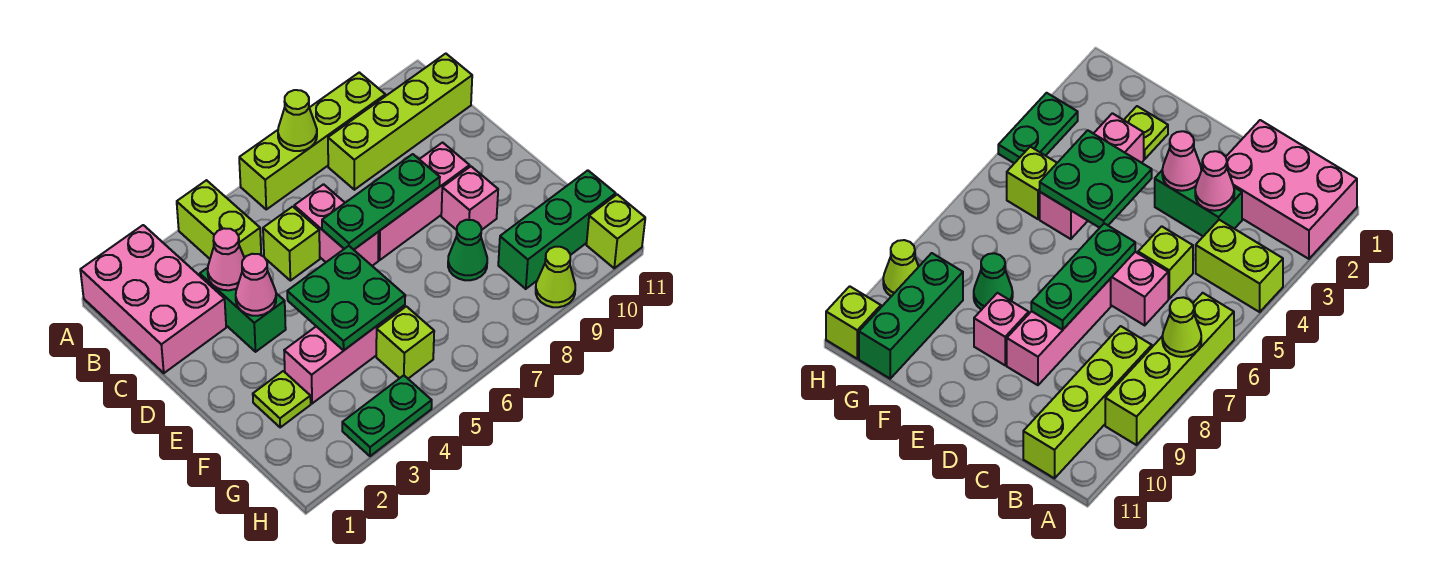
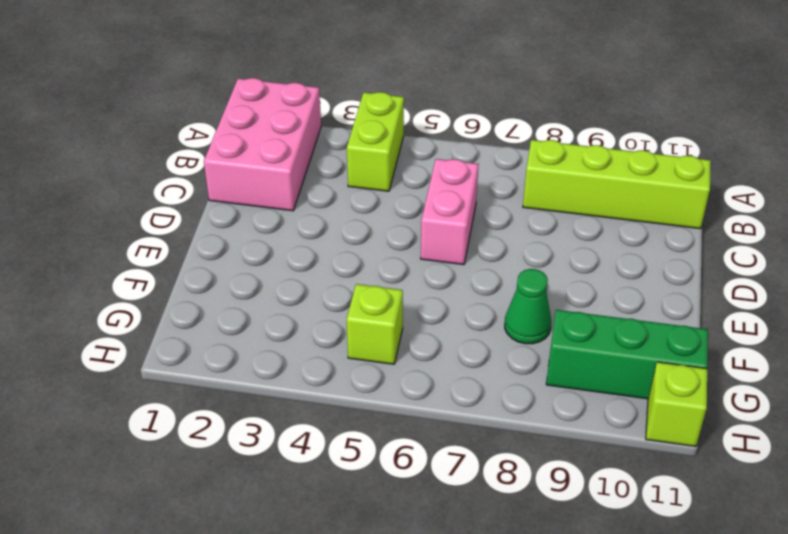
none -> lime 1x4 brick [239,72,385,209]
none -> green 1x2 brick [200,268,286,352]
none -> lime 1x1 brick [263,207,320,281]

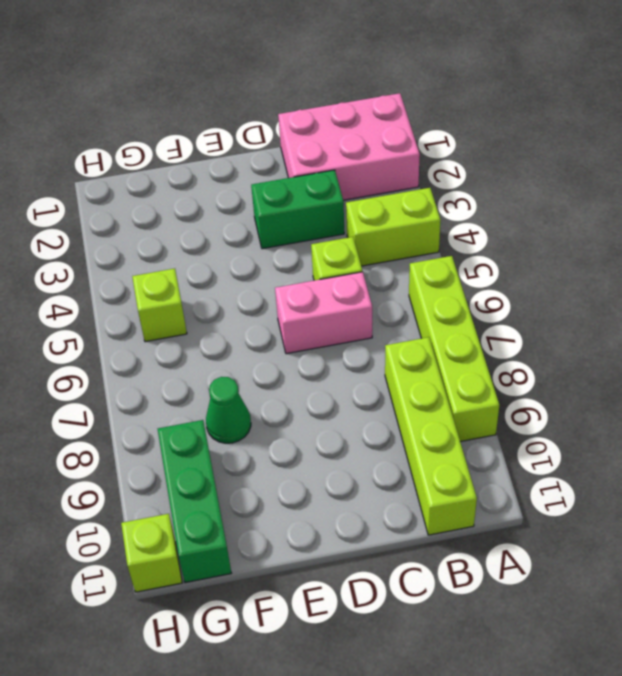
none -> pink 1x3 brick [378,143,470,260]
none -> pink 1x1 brick [441,166,498,230]
none -> lime 1x1 plate [253,371,311,427]

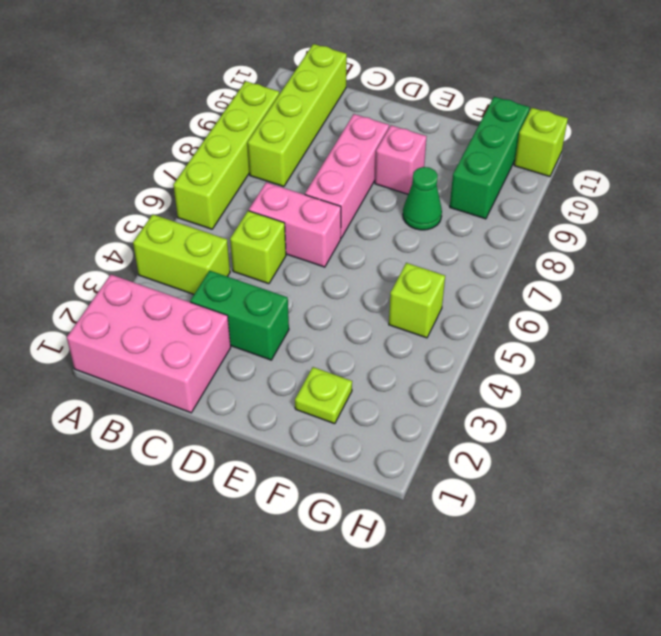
none -> pink 1x3 brick [284,305,405,404]
none -> green 1x2 plate [342,375,432,456]
none -> lime 1x1 cone [536,247,575,307]

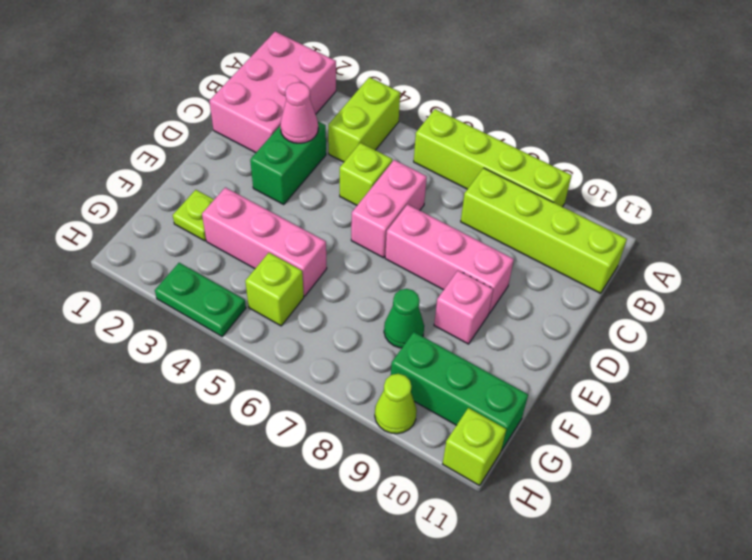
none -> lime 1x1 cone [278,90,317,151]
none -> pink 1x1 cone [236,254,276,316]
none -> green 1x3 plate [322,154,440,250]

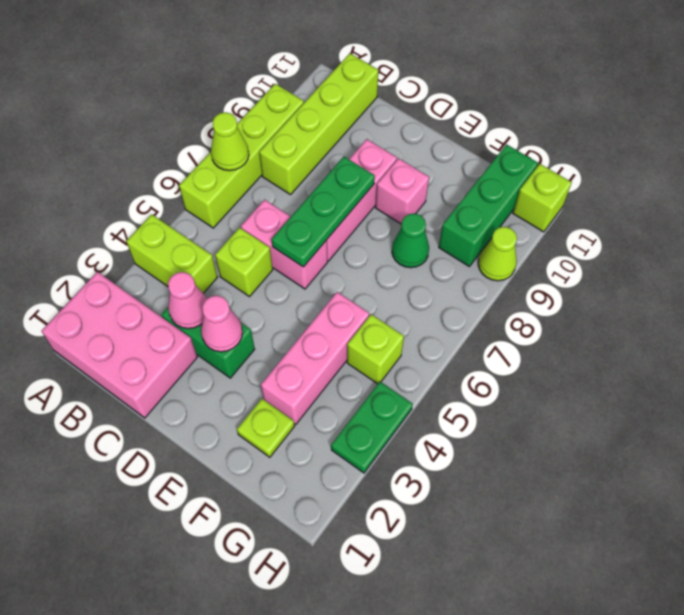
none -> green 2x2 plate [287,246,405,350]

